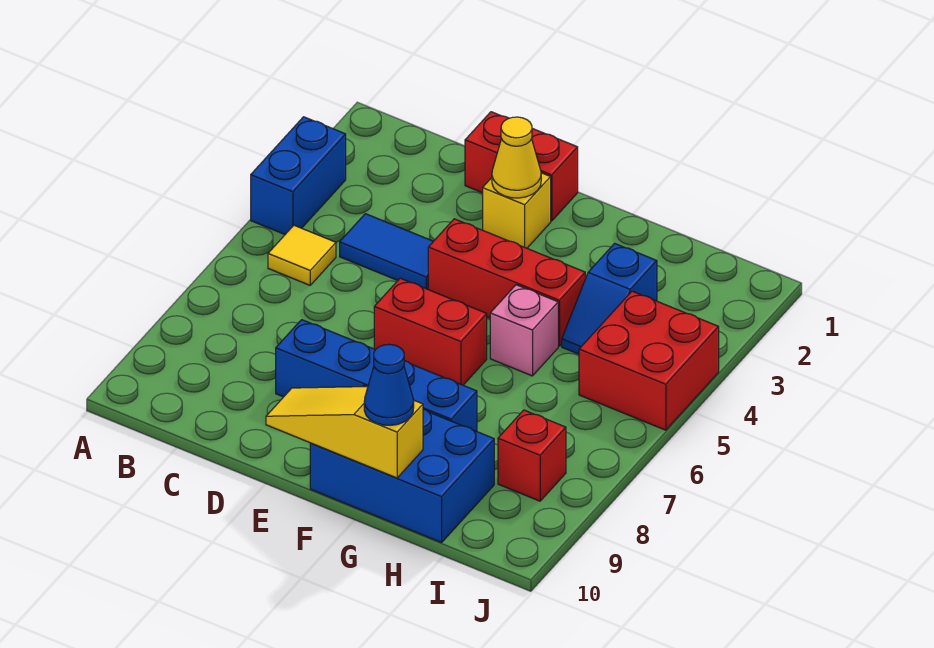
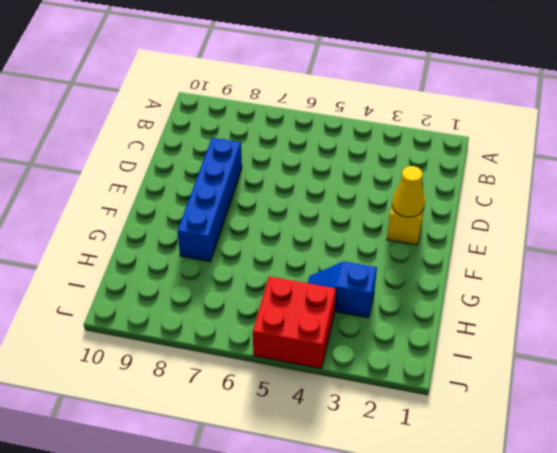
none -> blue 1x2 brick [251,117,346,234]
none -> yellow 1x1 tile [268,225,336,285]
none -> blue 1x2 tile [340,214,433,289]

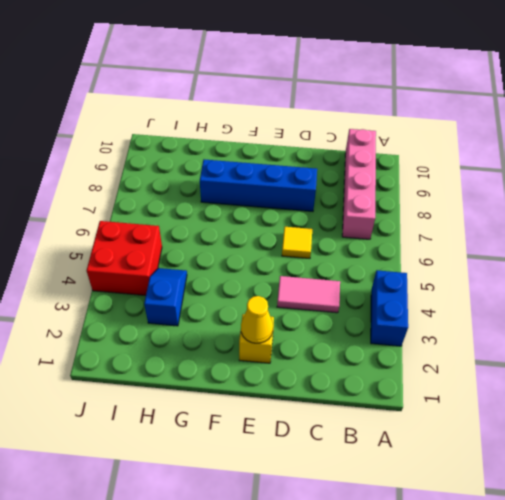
pink 1x4 brick [342,129,376,239] -> none
pink 1x2 tile [277,276,340,313] -> blue 1x2 tile [340,214,433,289]
yellow 1x1 tile [282,227,312,258] -> yellow 1x1 tile moved to [268,225,336,285]
none -> red 1x2 brick [465,112,578,221]
none -> red 1x3 brick [428,219,585,346]
none -> red 1x2 brick [374,278,487,385]

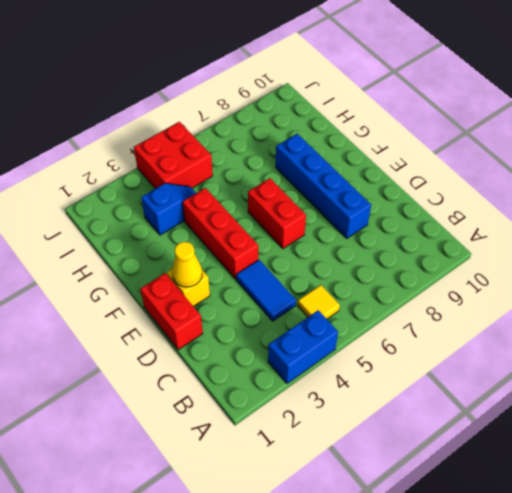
none -> blue 2x3 brick [310,386,494,543]
none -> pink 1x1 brick [490,285,558,376]
none -> red 1x1 brick [498,410,566,501]

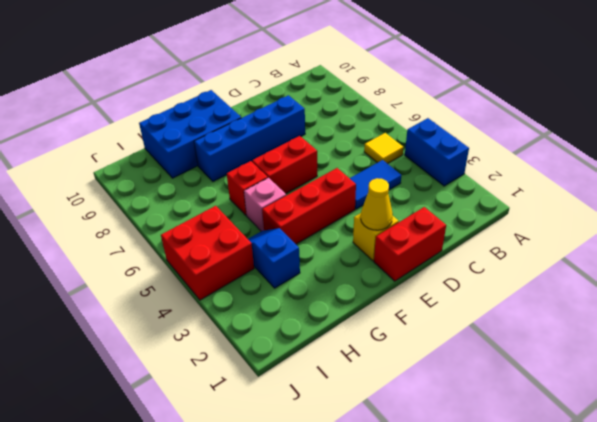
red 1x1 brick [227,161,268,215] -> red 1x1 brick moved to [498,410,566,501]
none -> yellow 1x3 slope [266,387,423,478]
none -> blue 1x1 cone [364,344,414,425]

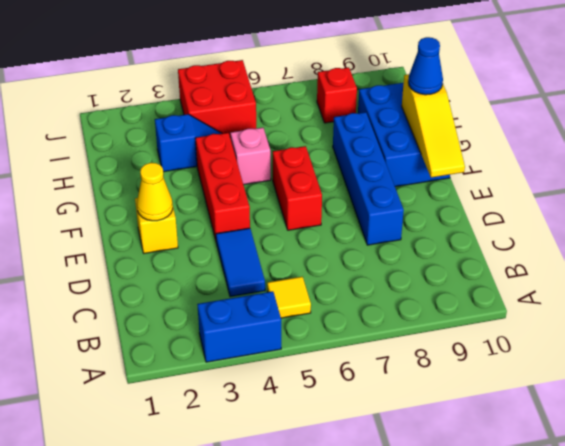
none -> red 1x2 brick [465,112,578,221]

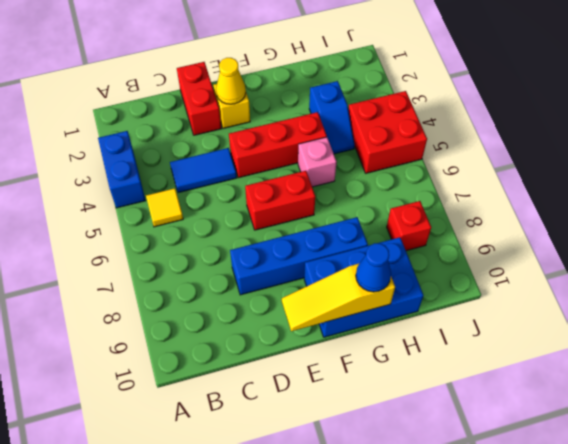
red 1x2 brick [177,62,221,135] -> red 1x2 brick turned to [465,112,578,221]

